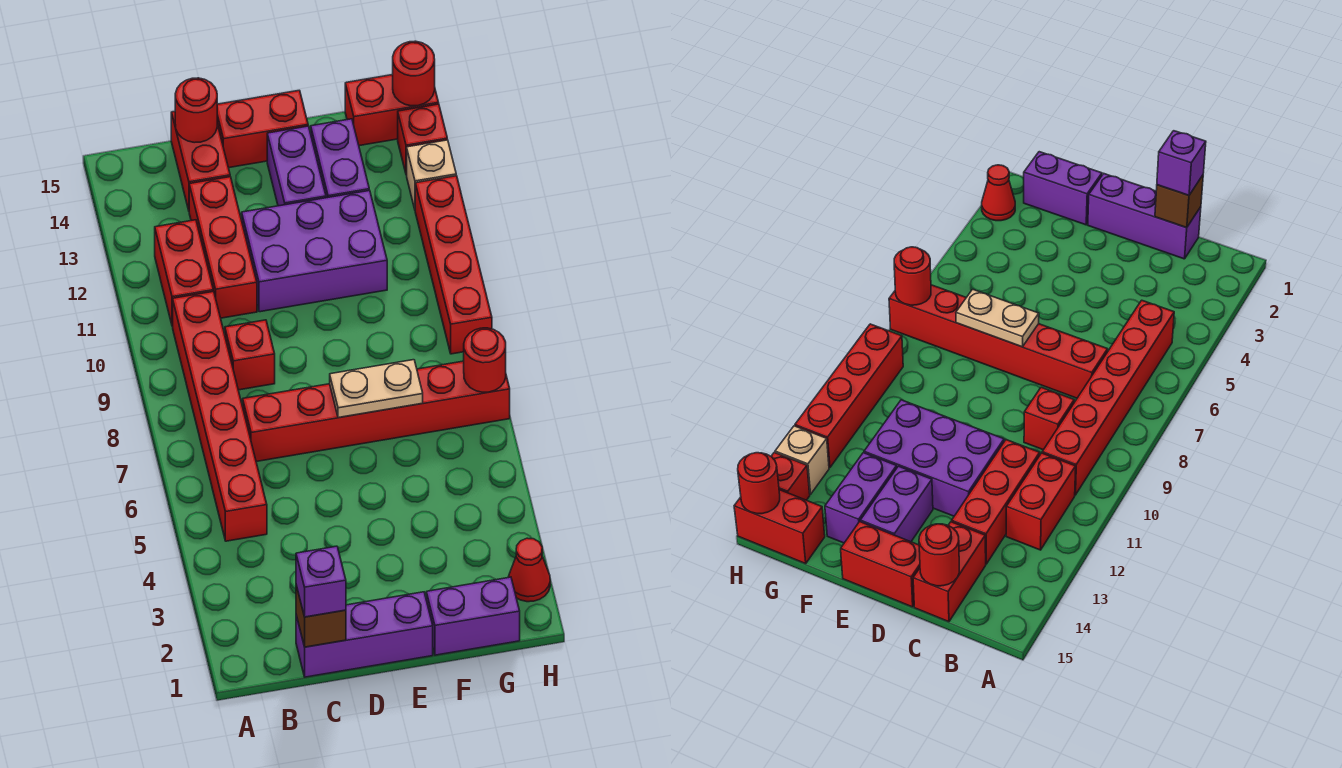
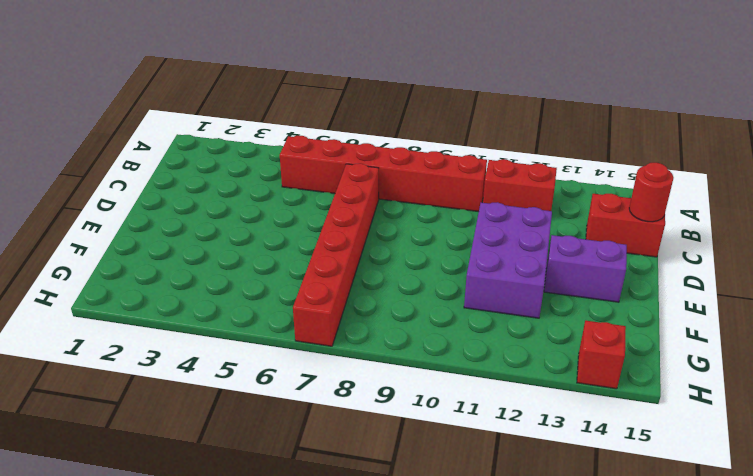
none -> purple 1x3 brick [296,592,433,677]
none -> red 1x1 brick [225,320,275,390]
none -> red 1x3 brick [189,177,257,318]

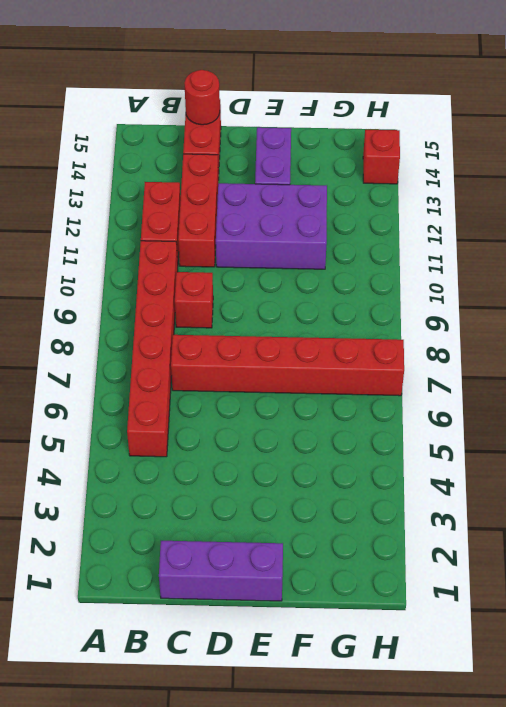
none -> red 1x2 brick [217,90,308,168]
none -> purple 1x2 brick [426,577,520,655]
none -> purple 1x2 brick [311,119,369,198]

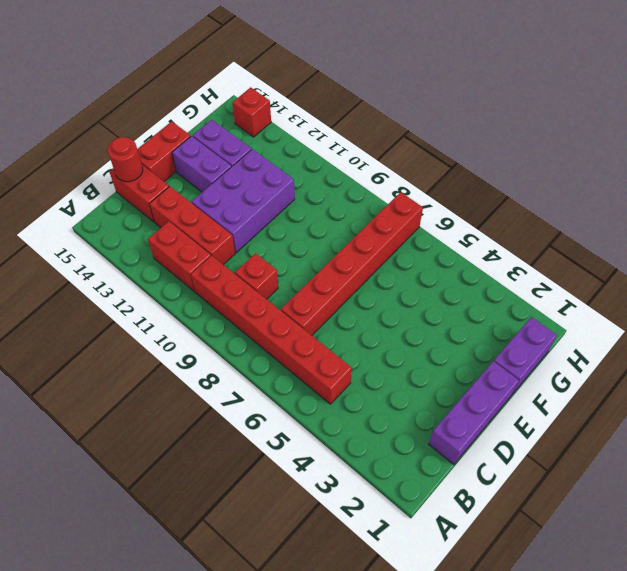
none -> red 1x2 brick [345,75,439,146]
none -> red 1x1 cone [508,538,550,602]
none -> red 1x4 brick [415,176,492,354]

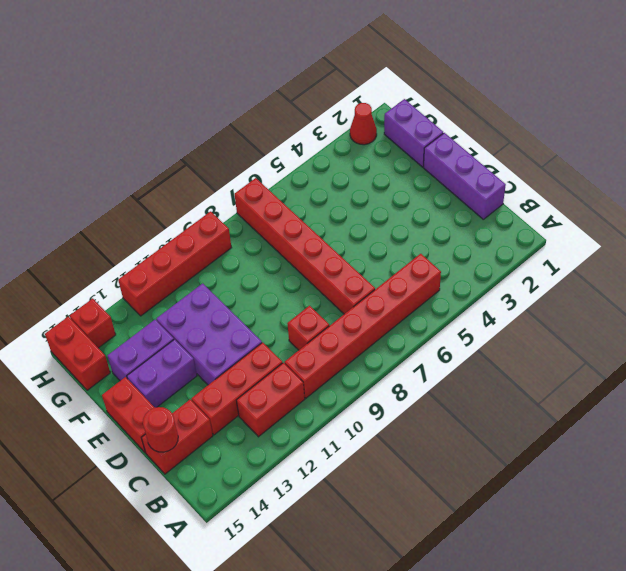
none -> tan 1x1 brick [407,140,456,209]
none -> brown 1x1 brick [296,585,346,647]
none -> tan 1x2 plate [330,360,423,418]

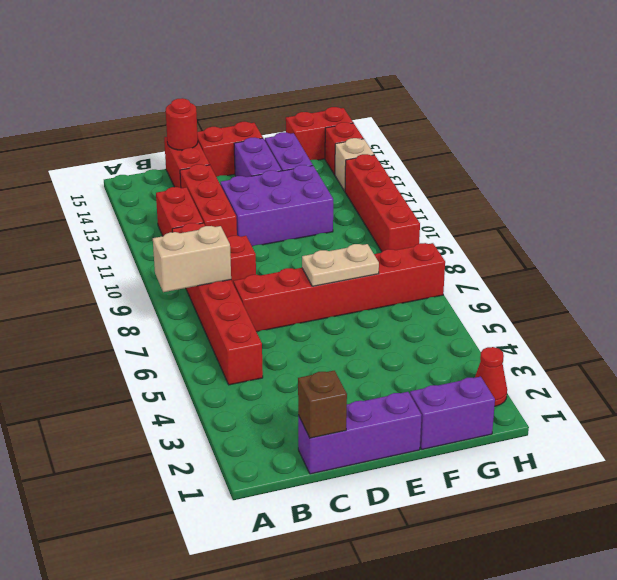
tan 1x2 brick [153,226,231,292] -> none
none -> red 1x1 round brick [464,328,506,392]
none -> red 1x1 round brick [393,41,435,106]
none -> purple 1x1 brick [296,546,346,617]

